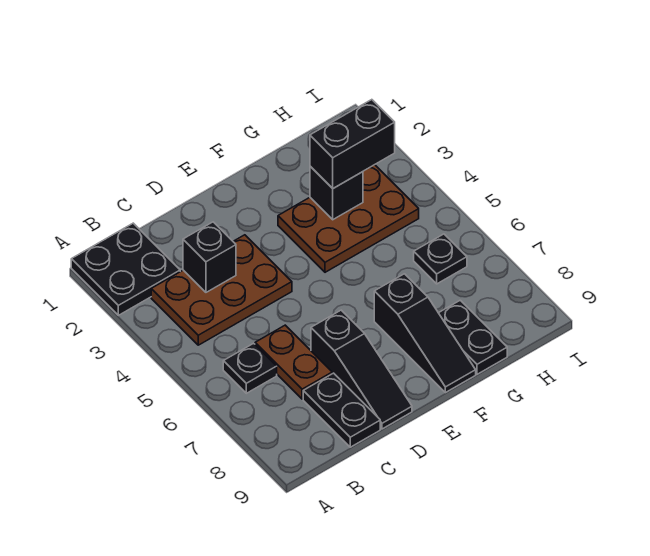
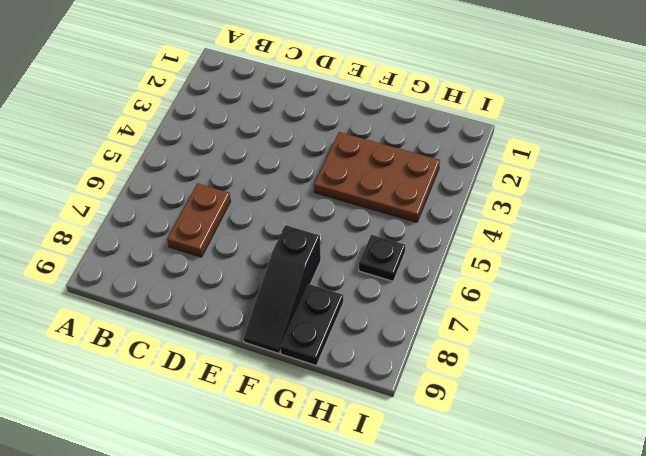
none -> black 2x2 plate [71,223,180,315]
none -> brown 2x3 plate [151,235,292,345]
none -> black 1x1 plate [223,343,277,393]

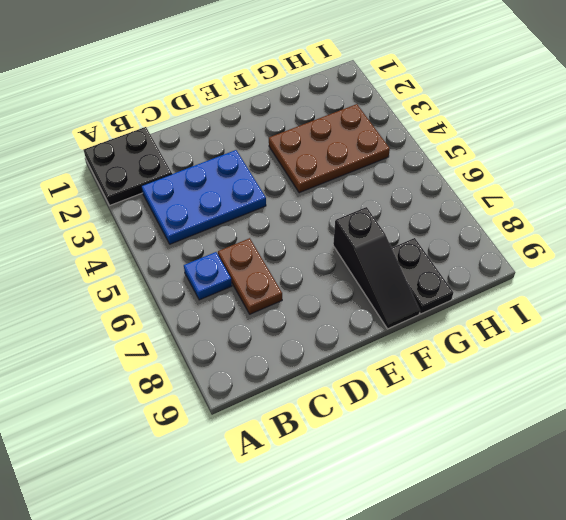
blue 2x3 plate [142,150,266,244] -> brown 2x3 plate [151,235,292,345]
blue 1x1 plate [184,252,232,300] -> black 1x1 plate [223,343,277,393]
none -> black 1x2 plate [303,373,380,447]
none -> black 1x3 slope [311,310,412,429]
none -> black 1x1 plate [414,234,467,284]

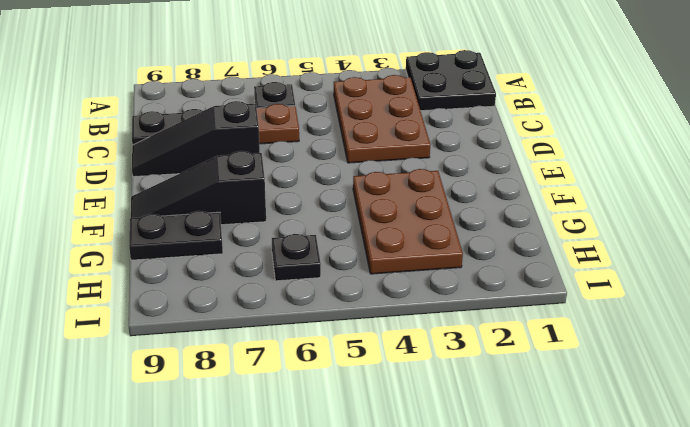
none -> black 1x1 brick [183,222,236,292]
none -> black 1x1 brick [310,166,363,220]
none -> black 1x2 brick [310,100,395,188]

